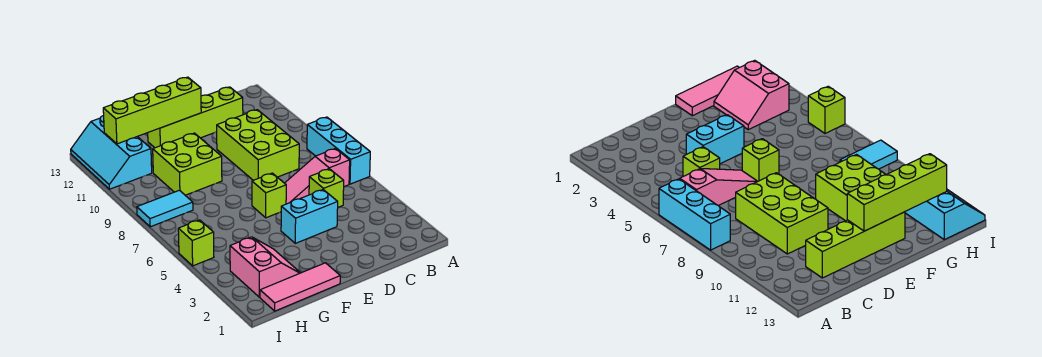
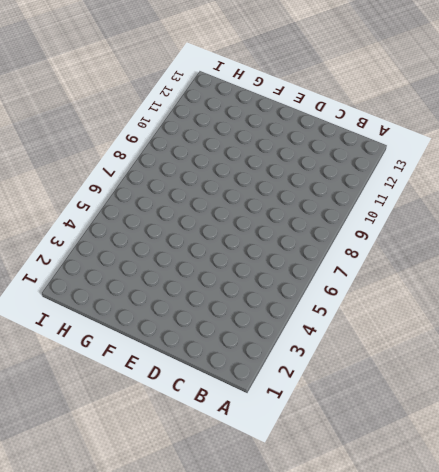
none -> cyan 1x3 brick [307,117,370,184]
none -> pink 1x3 slope [285,149,350,204]
none -> lime 1x1 brick [309,169,344,207]

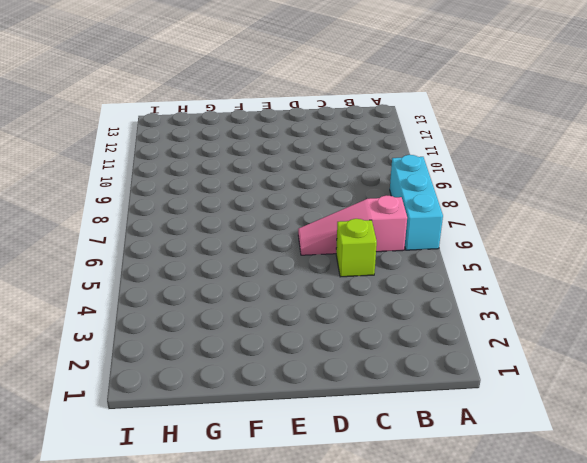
none -> lime 2x3 brick [217,110,299,180]
none -> lime 1x4 brick [148,87,243,148]
none -> cyan 1x2 brick [281,190,338,243]

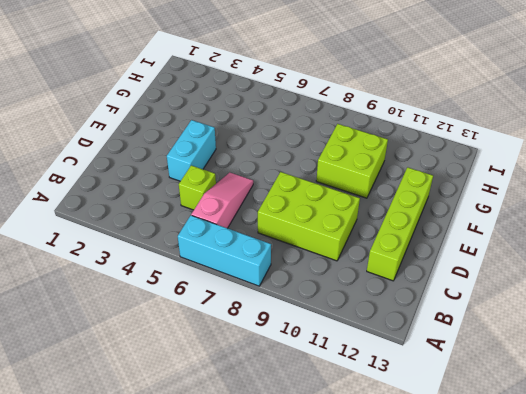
none -> lime 1x1 brick [252,173,286,218]
none -> pink 1x3 tile [260,263,340,311]
none -> pink 2x2 slope [230,237,300,297]

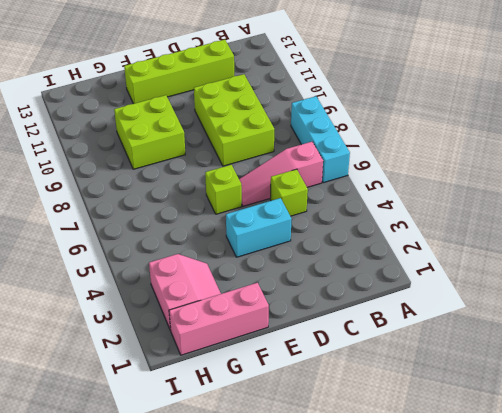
pink 1x3 brick [169,283,269,355] -> pink 1x3 tile [260,263,340,311]
none -> cyan 1x2 tile [137,190,193,227]
none -> cyan 2x3 slope [71,115,152,189]
none -> lime 1x1 brick [178,220,214,266]

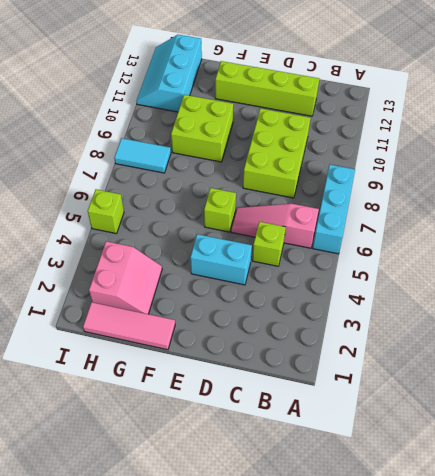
none -> lime 1x4 brick [103,77,201,144]

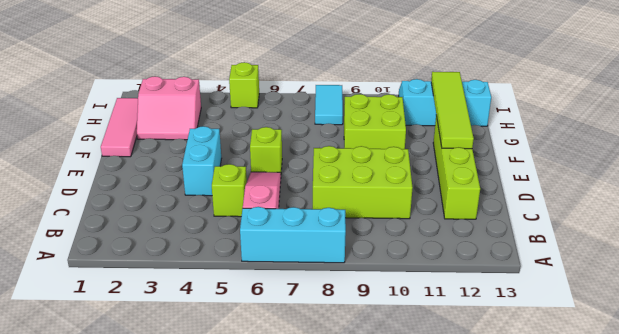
lime 1x4 tile [431,72,474,149] -> lime 1x4 brick [103,77,201,144]

